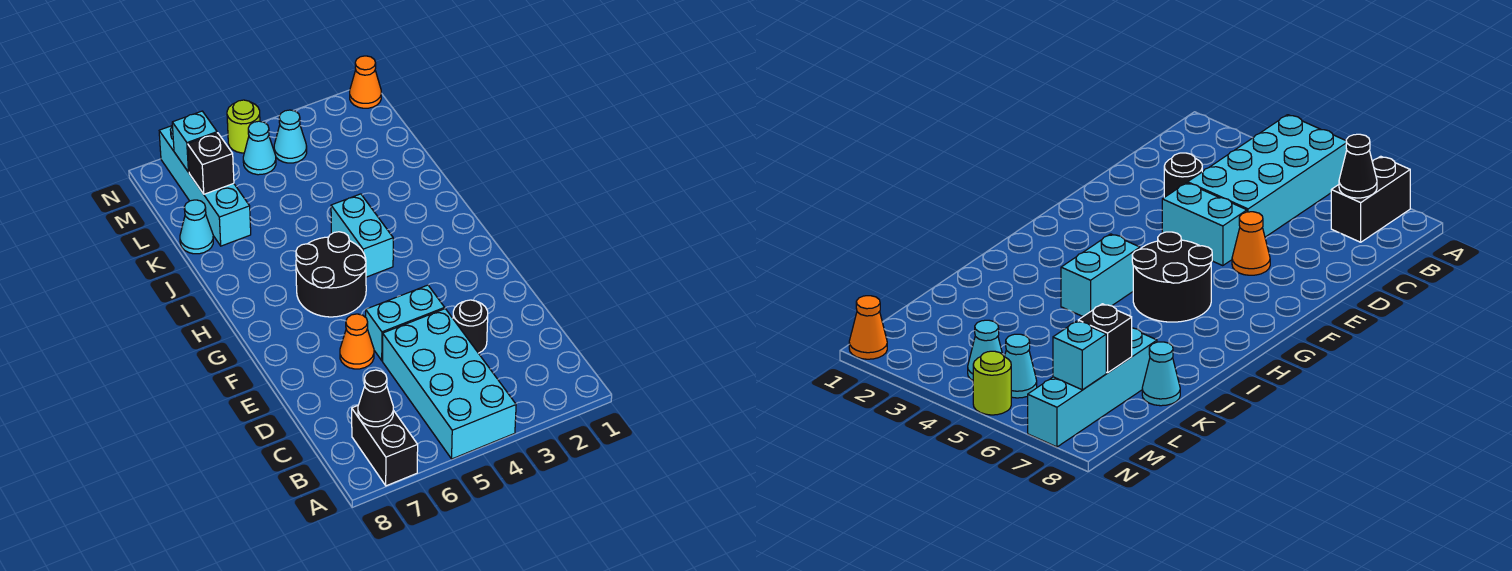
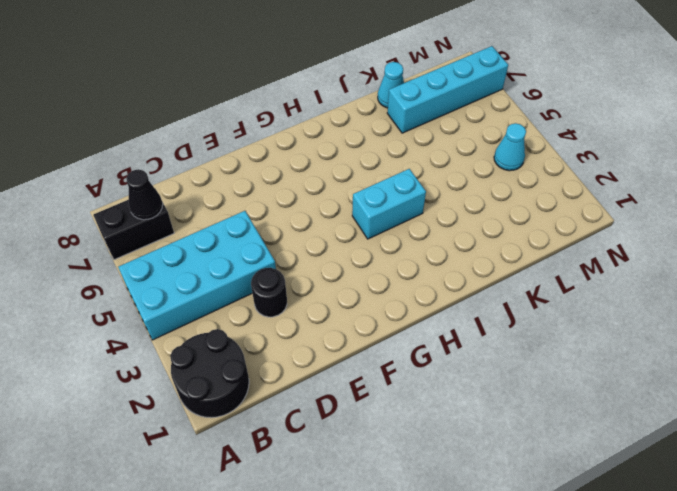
black 2x2 round brick [170,329,249,418] -> black 2x2 round brick moved to [296,232,366,317]
none -> cyan 1x2 brick [366,285,445,361]
none -> orange 1x1 cone [340,314,374,369]
none -> cyan 1x1 cone [243,121,276,175]

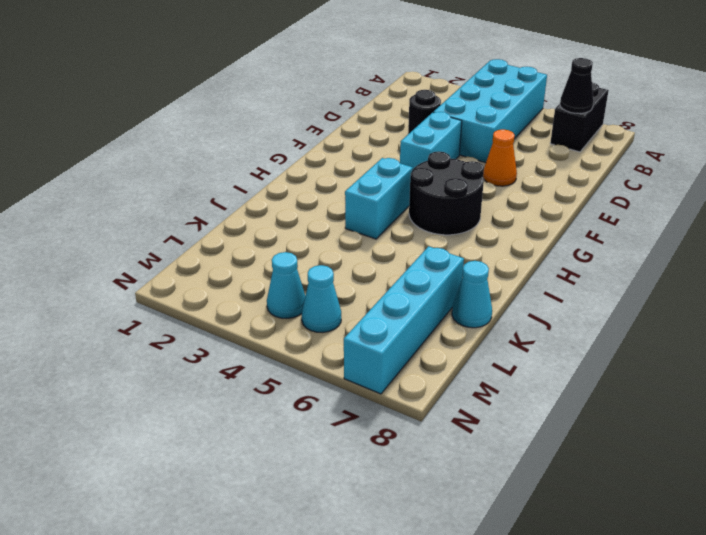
cyan 1x2 brick [400,112,462,169] -> cyan 1x2 brick turned to [366,285,445,361]
none -> orange 1x1 cone [350,56,381,108]
none -> lime 1x1 round brick [227,100,260,153]
none -> black 1x1 brick [188,133,234,194]

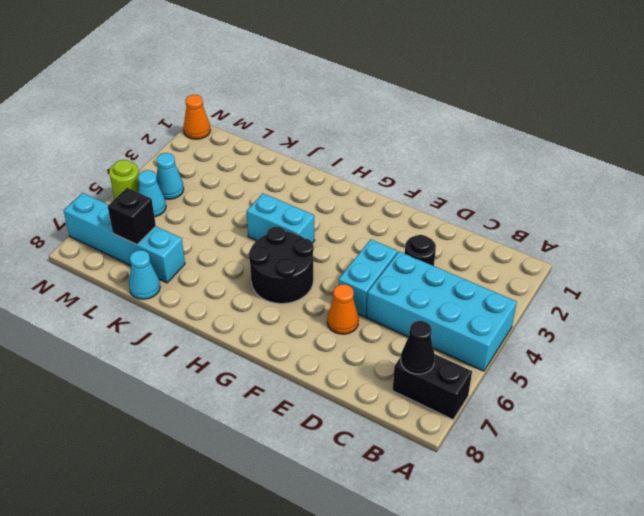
none -> cyan 1x1 brick [172,111,217,172]

